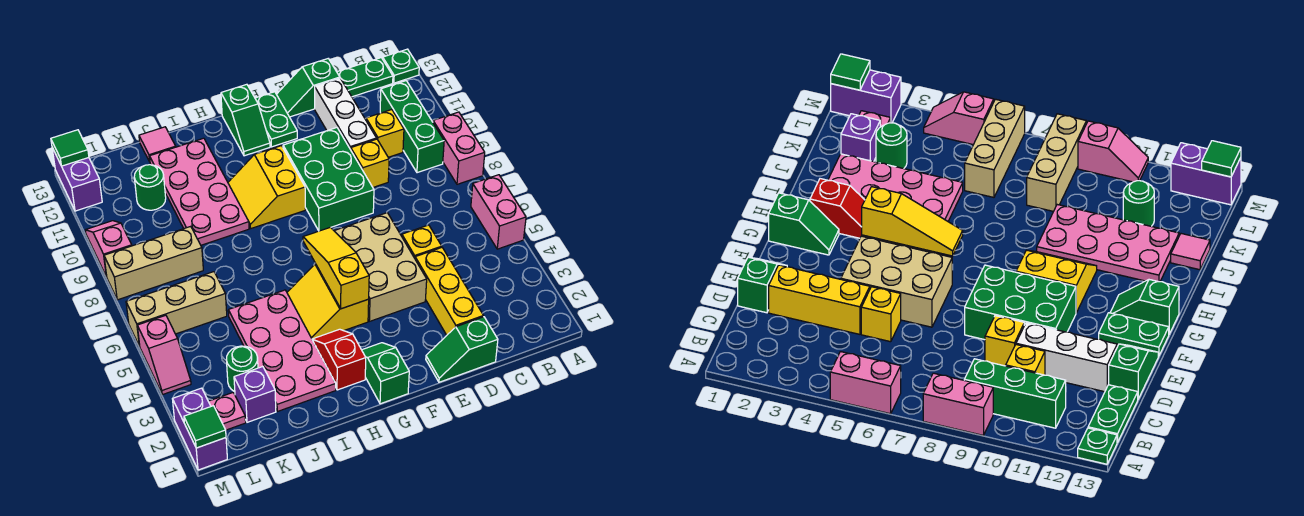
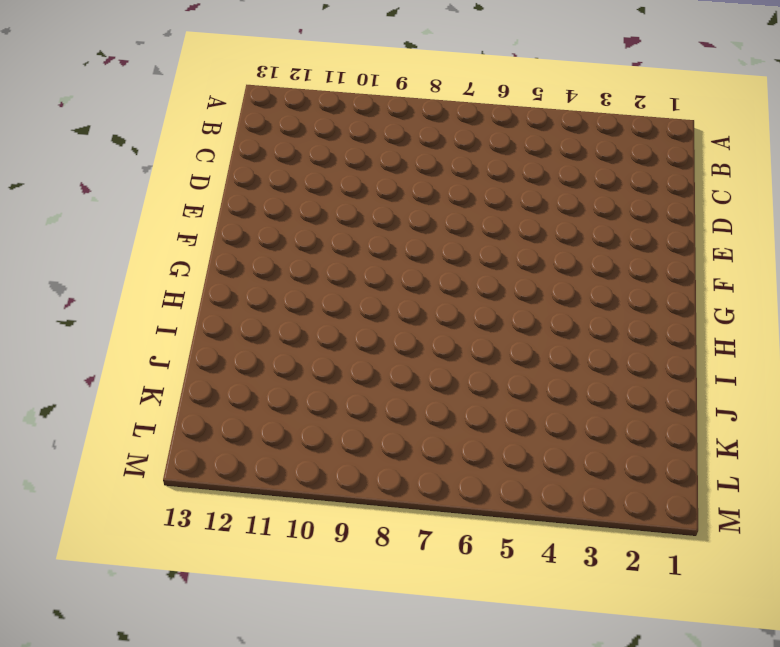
none -> pink 1x2 brick [471,175,526,249]
none -> pink 1x2 brick [433,112,485,184]
none -> green 1x1 plate [383,49,419,83]
none -> green 1x3 brick [380,81,444,173]

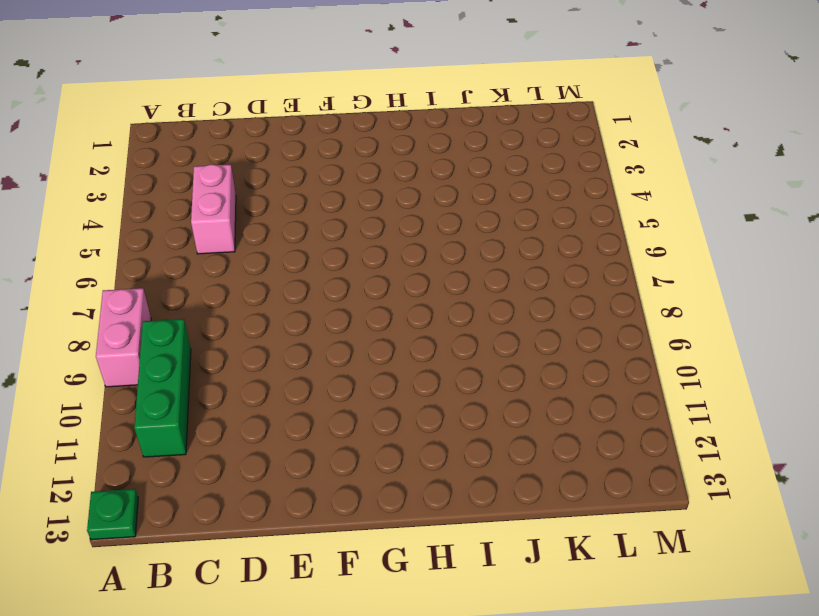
pink 1x2 brick [191,164,236,254] -> pink 1x2 brick moved to [471,175,526,249]
none -> green 1x2 plate [337,58,393,97]
none -> yellow 1x1 brick [366,110,404,157]
none -> green 1x2 slope [426,317,498,382]
none -> yellow 1x3 brick [415,248,483,335]

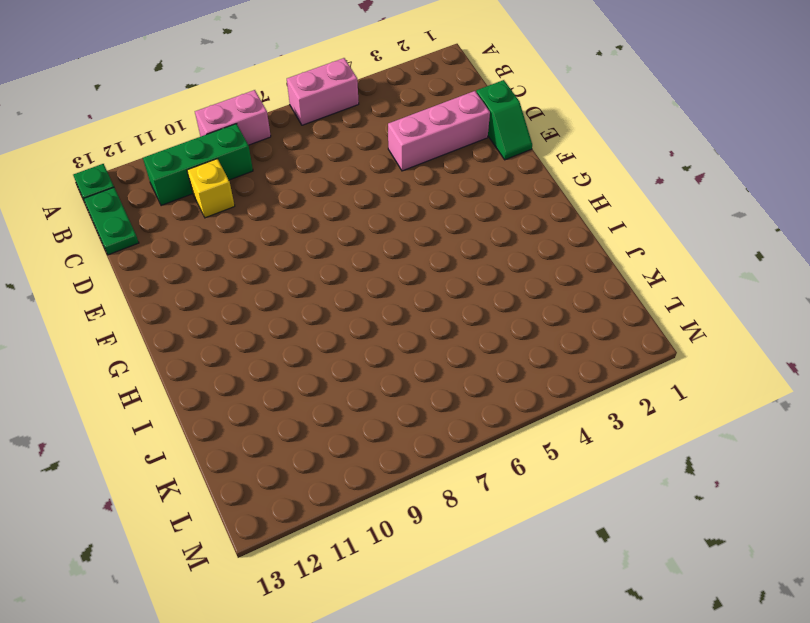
pink 1x3 brick [388,91,490,171] -> yellow 1x3 brick [415,248,483,335]
none -> yellow 1x1 brick [402,225,442,258]
none -> yellow 1x1 brick [350,139,389,187]
none -> white 1x3 brick [315,78,377,149]
none -> green 1x2 slope [277,59,340,117]

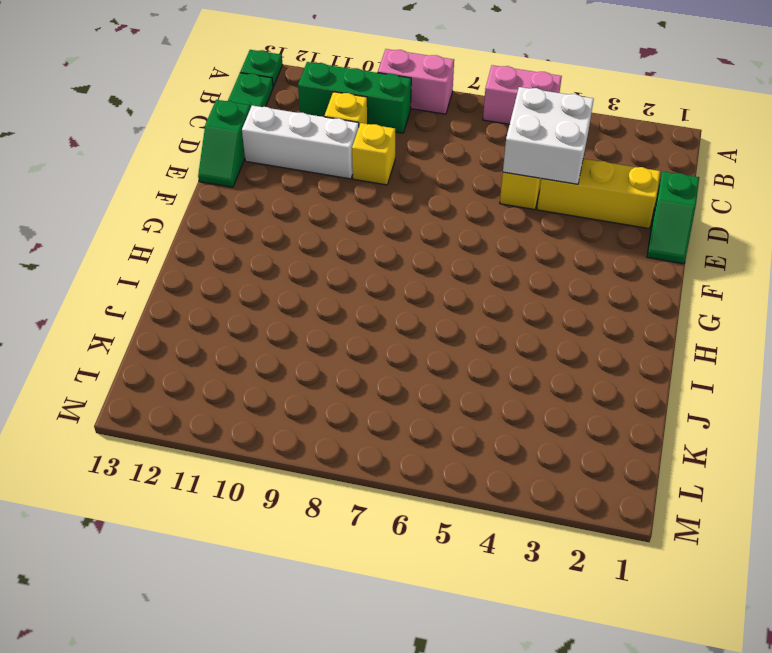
white 2x2 brick [503,87,594,184] -> none
none -> tan 2x3 brick [335,213,427,321]
none -> green 2x3 brick [283,128,374,231]
none -> green 1x2 plate [255,92,297,147]
none -> green 1x2 slope [362,343,409,404]

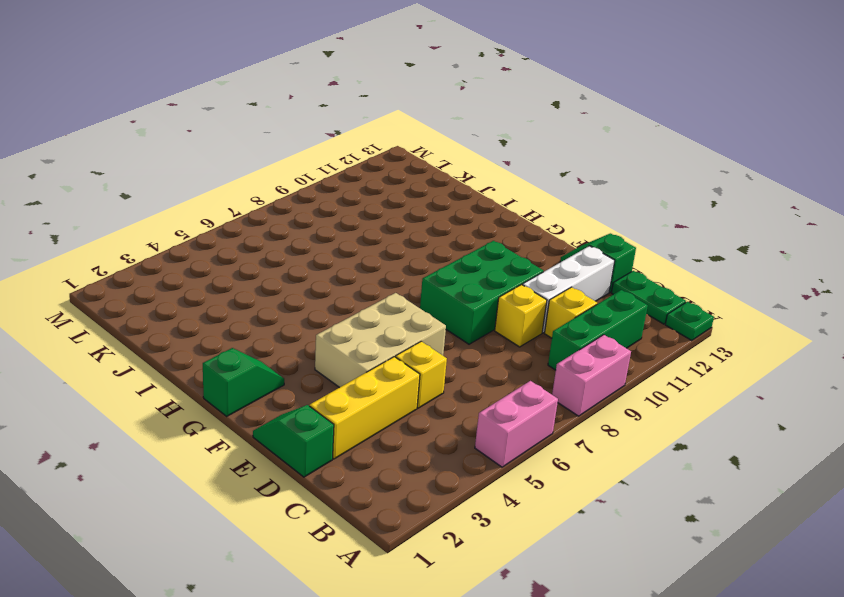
none -> green 1x2 plate [255,92,297,147]
none -> yellow 2x2 slope [287,264,369,339]
none -> yellow 2x2 slope [228,146,305,228]
none -> green 1x2 slope [221,84,270,156]

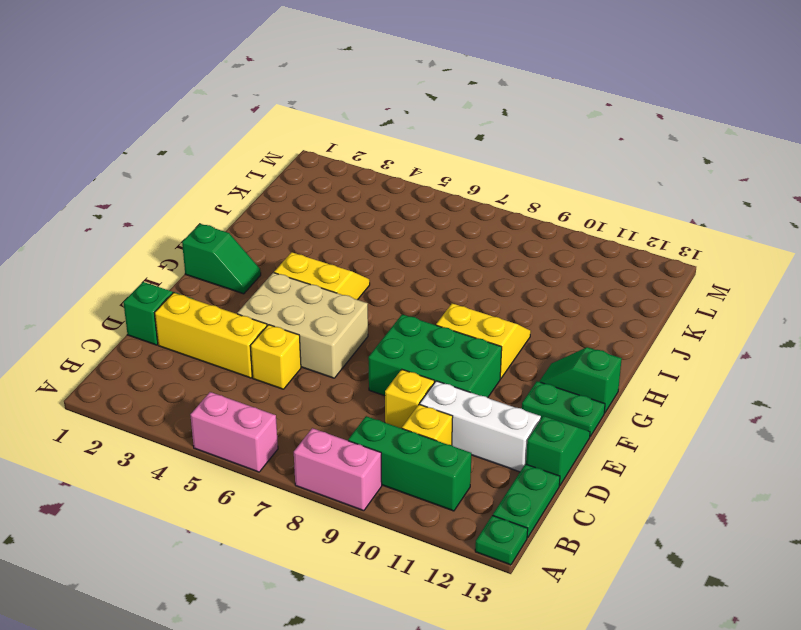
none -> red 1x2 slope [312,329,366,390]
none -> pink 2x4 plate [228,290,336,411]
none -> pink 2x4 plate [150,138,249,245]
none -> pink 1x1 tile [139,127,176,162]

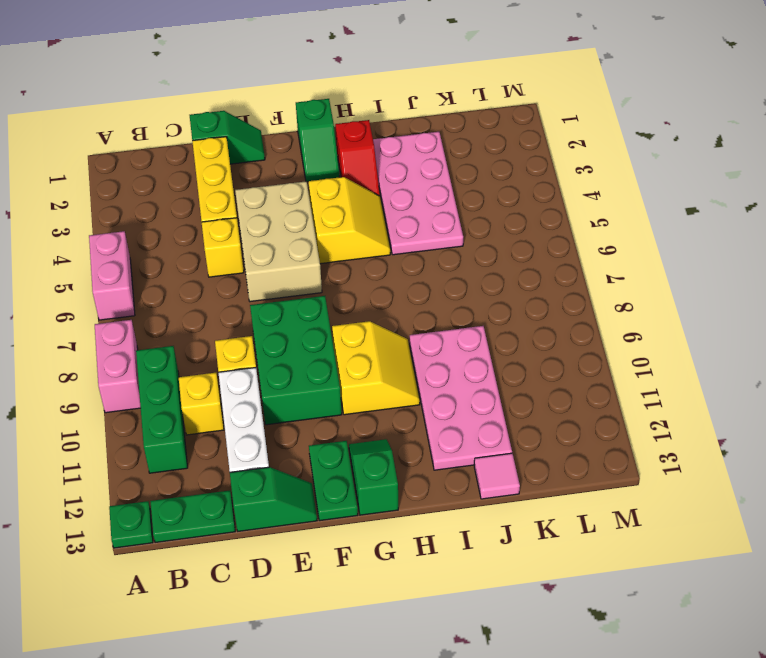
none -> purple 1x1 brick [234,367,276,422]
none -> green 1x1 round brick [226,346,258,392]
none -> tan 1x3 brick [126,272,227,346]
none -> tan 1x3 brick [104,226,203,300]

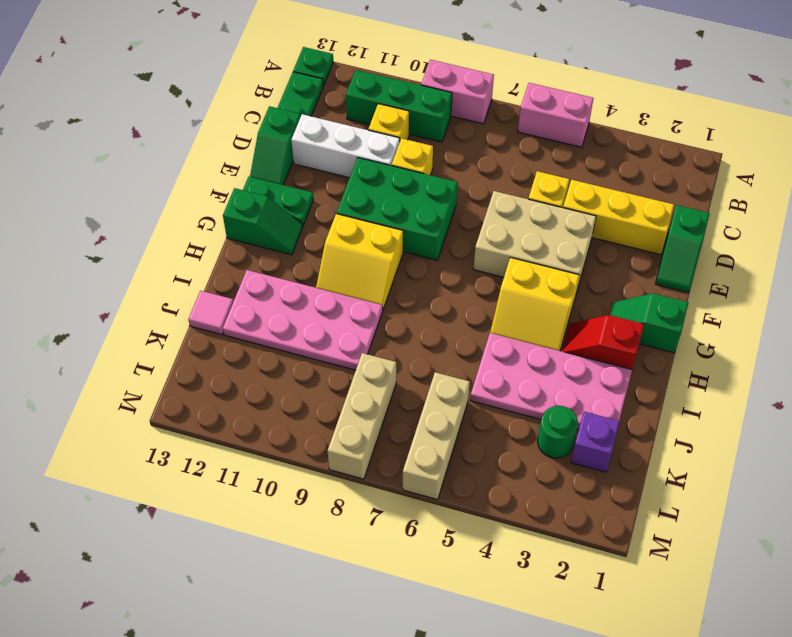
none -> green 1x1 round brick [134,165,166,210]
none -> pink 1x1 plate [208,393,246,430]
none -> purple 1x2 brick [173,388,227,470]
none -> pink 1x2 slope [137,315,191,395]

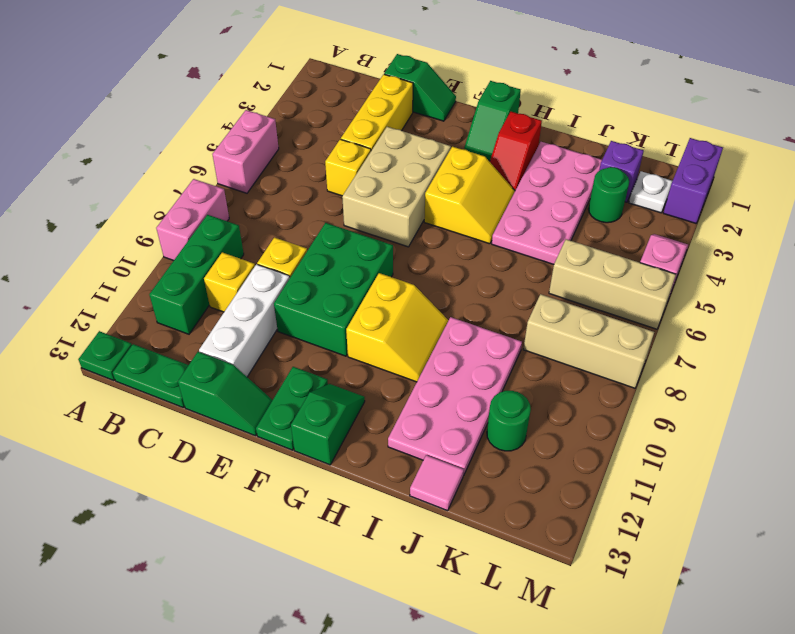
white 1x1 plate [629,171,672,213] -> pink 1x1 plate [208,393,246,430]
none -> pink 1x2 slope [85,221,132,277]
none -> purple 1x2 brick [52,148,102,211]
none -> yellow 1x3 slope [303,227,369,309]
none -> green 1x1 tile [184,406,226,448]

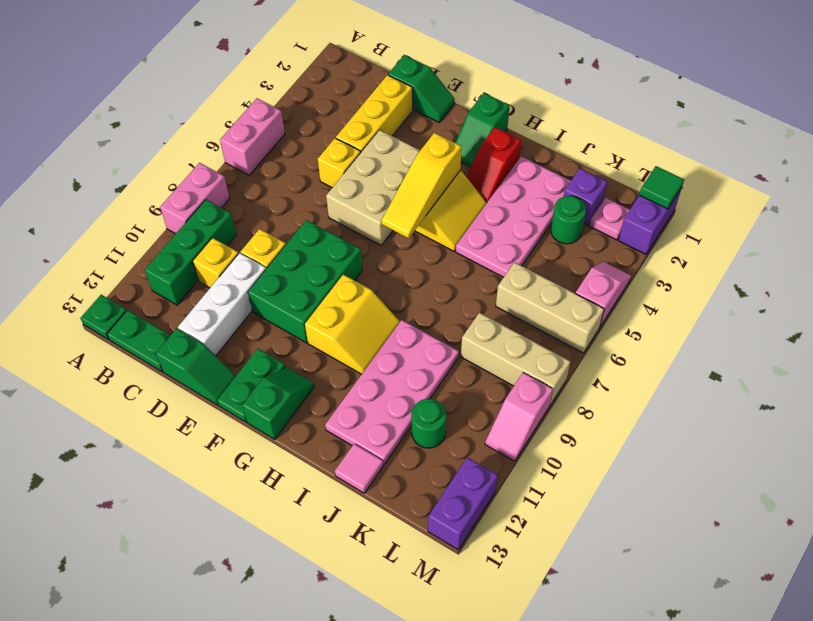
none -> green 1x1 tile [51,130,89,166]

